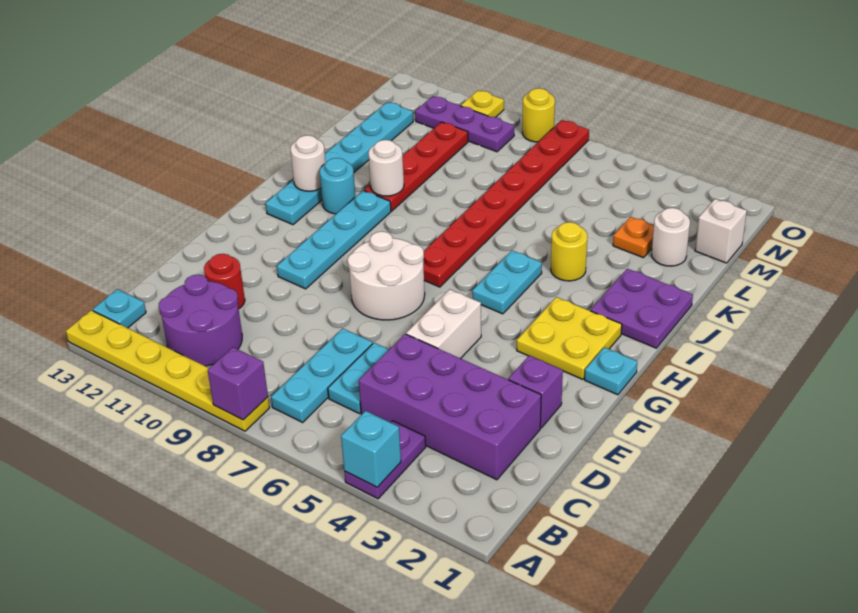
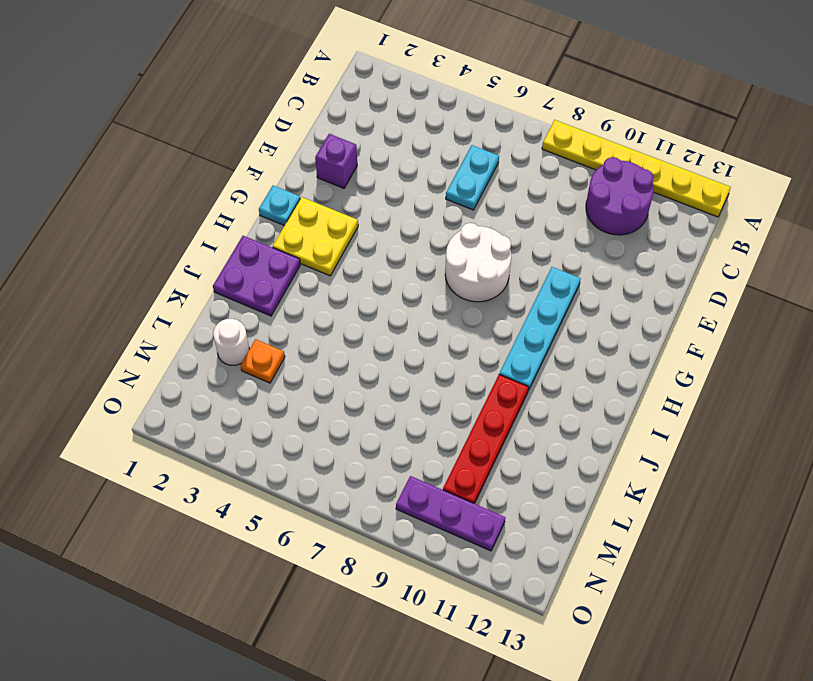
none -> purple 1x2 plate [344,421,426,499]
none -> cyan 1x3 plate [271,328,373,422]
none -> cyan 1x1 plate [93,289,146,328]
none -> purple 2x4 brick [359,334,541,480]

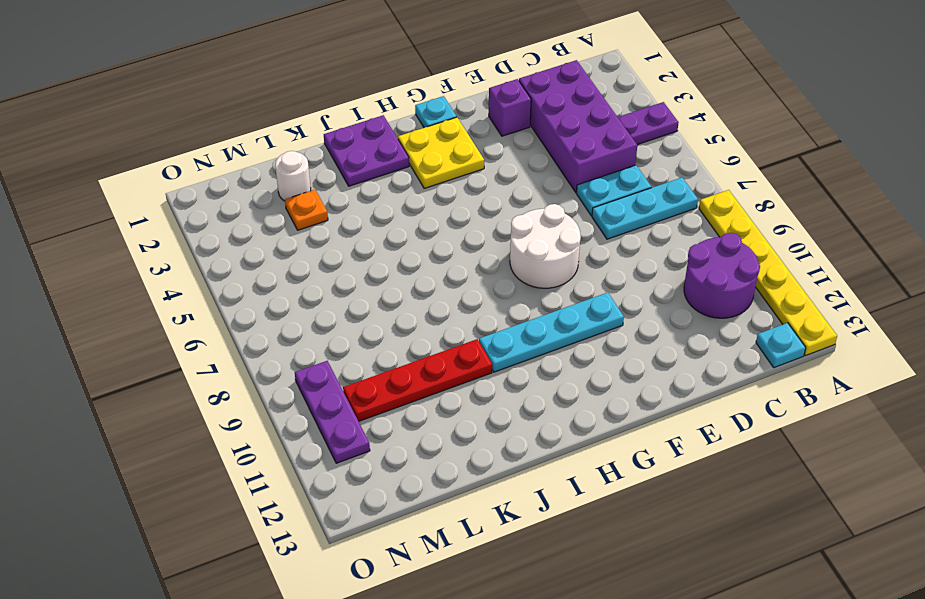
none -> red 1x1 round brick [204,254,245,309]
none -> white 1x2 brick [406,289,481,359]
none -> cyan 1x2 plate [472,251,542,314]
none -> red 1x8 plate [423,120,589,287]

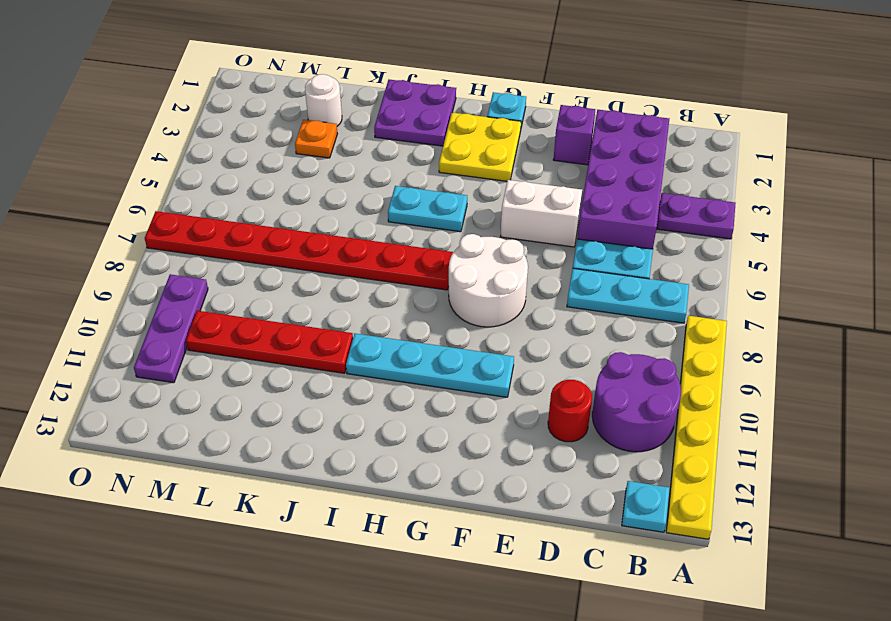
none -> cyan 1x6 plate [266,102,413,225]
none -> cyan 1x1 round brick [320,158,355,214]
none -> yellow 1x1 round brick [551,222,587,281]
none -> white 1x1 brick [695,199,747,263]

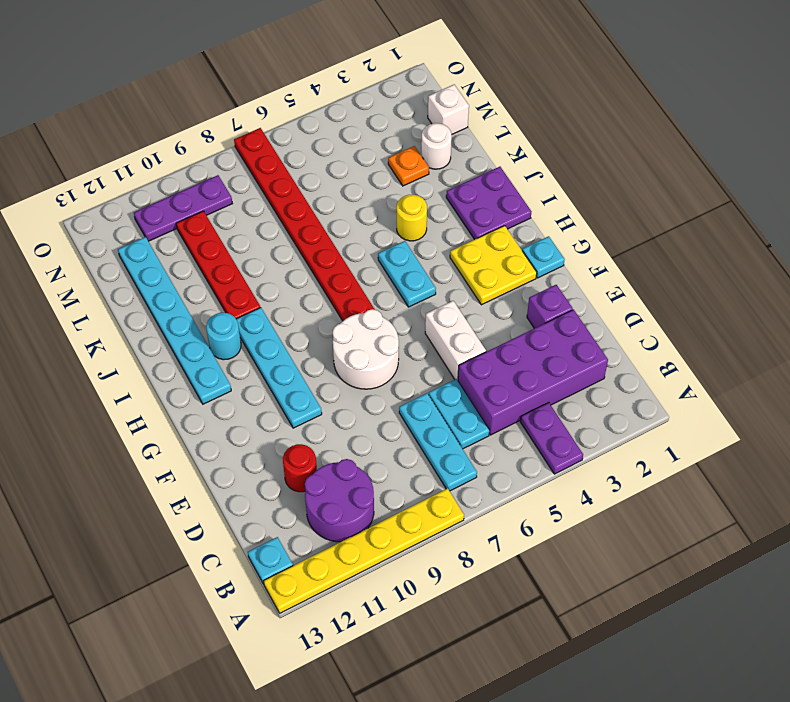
none -> yellow 1x1 round brick [522,88,555,142]
none -> yellow 1x1 plate [461,90,504,117]
none -> cyan 1x1 brick [341,411,401,487]
none -> purple 1x1 brick [208,347,268,420]

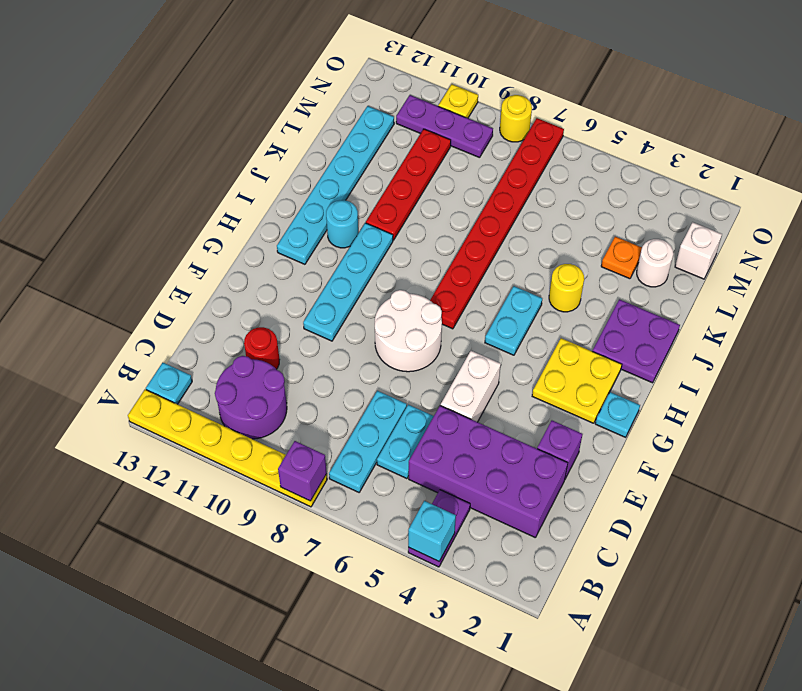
none -> white 1x1 round brick [290,135,325,191]
none -> white 1x1 round brick [369,140,404,196]

